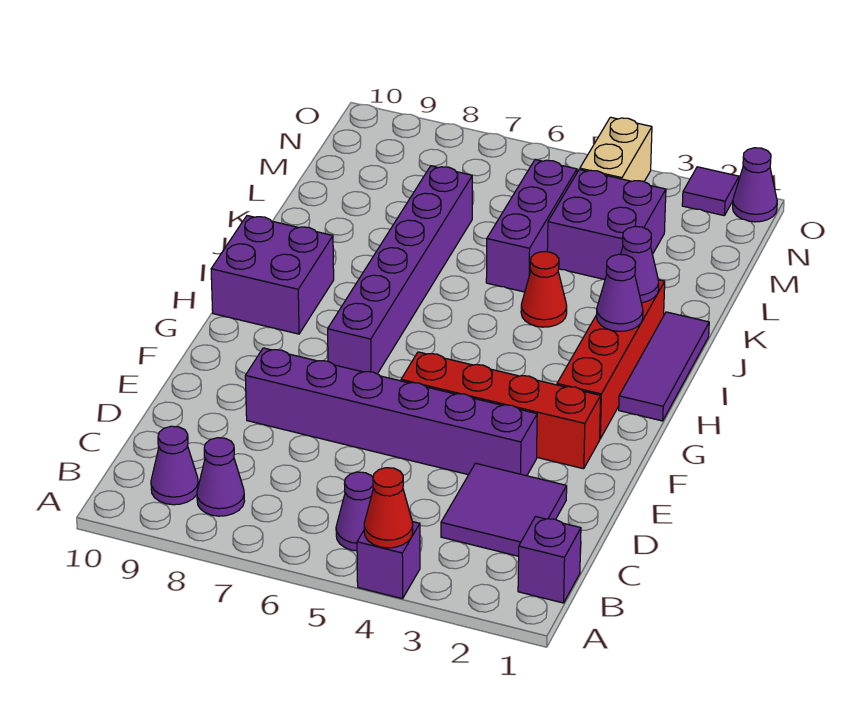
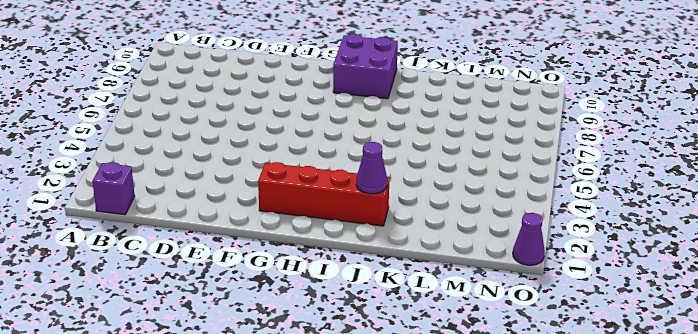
none -> purple 1x1 brick [357,522,420,599]
none -> purple 1x1 cone [336,472,374,551]
none -> purple 1x1 cone [197,438,245,516]

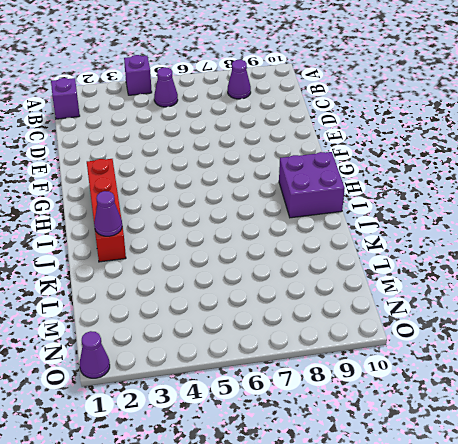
none -> purple 1x1 cone [151,426,198,505]
none -> purple 2x2 tile [441,463,567,556]
none -> purple 1x6 brick [245,348,537,476]

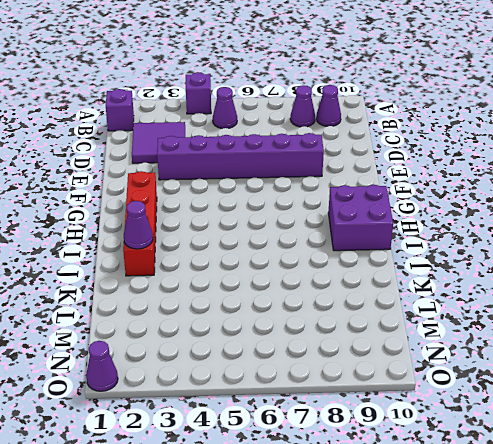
none -> red 1x4 brick [401,352,601,469]
none -> purple 1x6 brick [328,166,472,374]
none -> purple 1x3 tile [619,312,709,421]

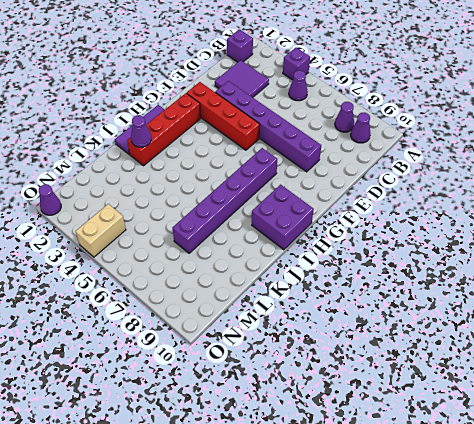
none -> red 1x1 cone [521,252,567,327]
none -> purple 1x3 brick [486,159,577,292]
none -> purple 2x2 brick [547,169,666,280]

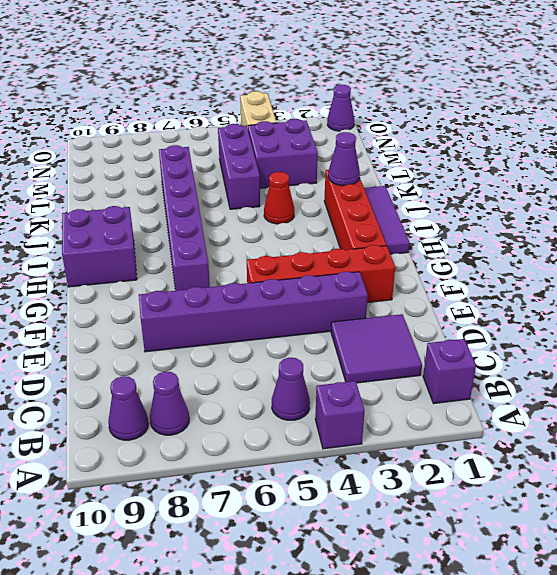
none -> purple 1x1 tile [682,167,739,216]
none -> red 1x1 cone [364,468,413,548]
none -> purple 1x1 cone [596,254,643,331]

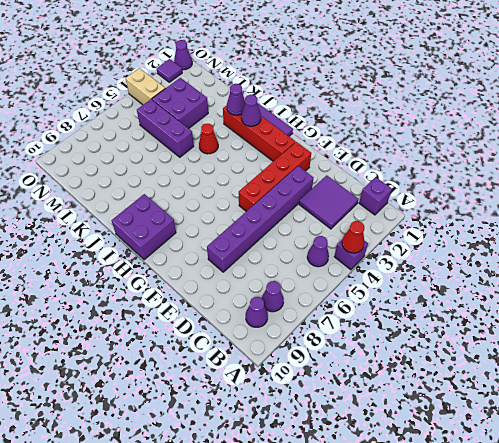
none -> purple 1x6 brick [328,166,472,374]

